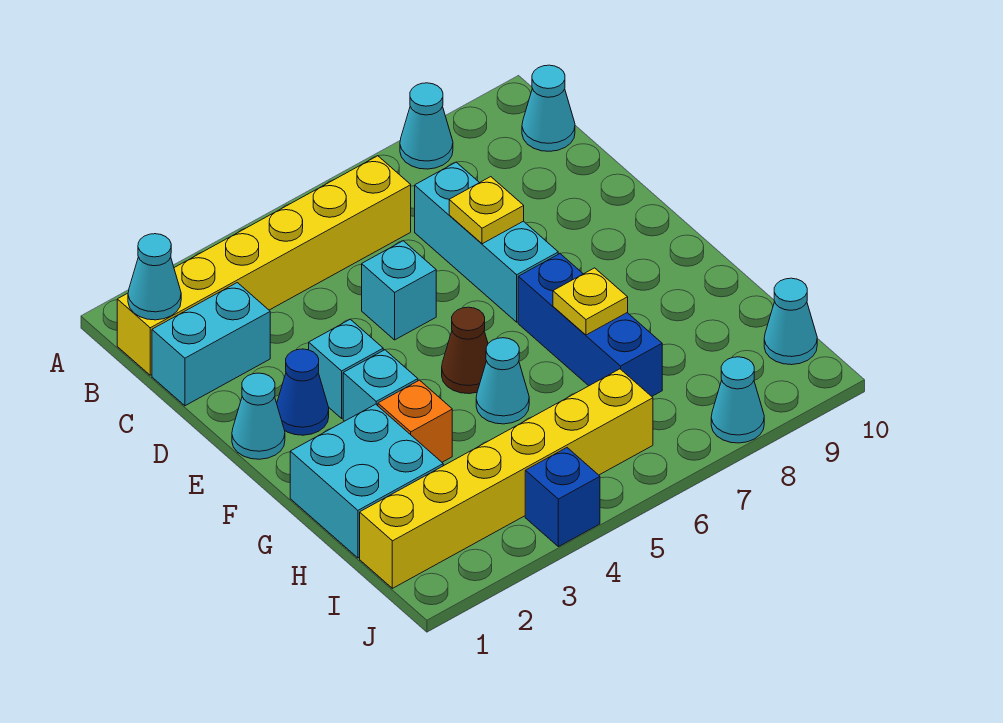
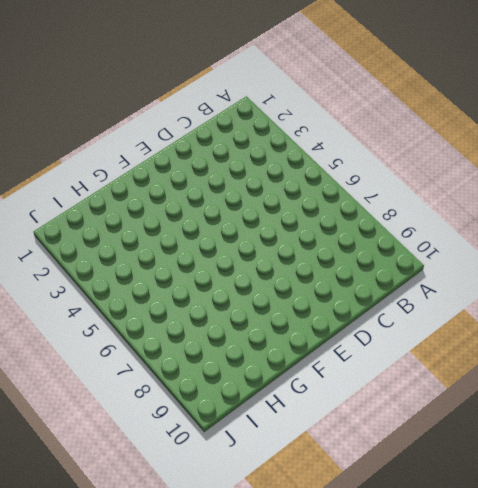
none -> cyan 1x1 cone [400,83,453,169]
none -> yellow 1x6 brick [117,156,411,375]
none -> cyan 1x1 cone [522,65,575,151]

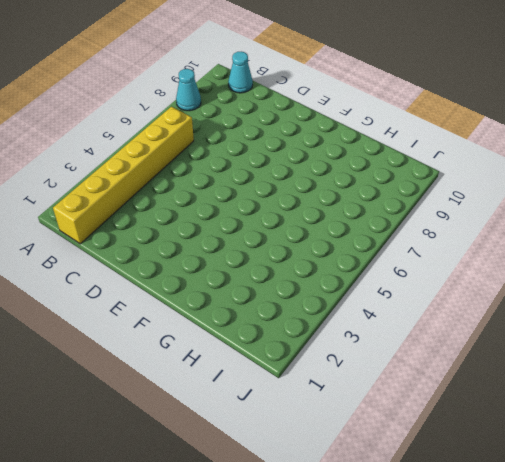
none -> cyan 1x2 brick [152,283,270,406]
none -> cyan 1x3 brick [415,162,558,322]
none -> cyan 1x1 brick [362,241,436,340]

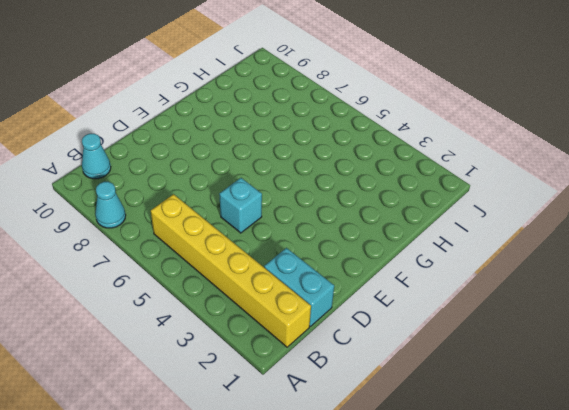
none -> cyan 1x3 brick [415,162,558,322]
none -> cyan 1x1 cone [232,373,285,459]
none -> blue 1x1 cone [277,349,329,435]

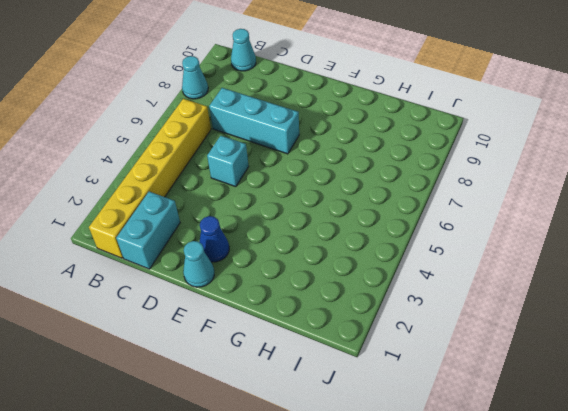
none -> cyan 1x1 brick [309,319,383,418]
none -> cyan 1x1 brick [343,350,418,421]
none -> brown 1x1 cone [442,307,488,394]

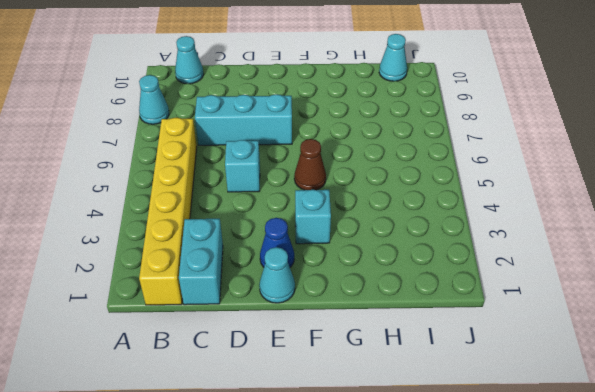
none -> cyan 1x1 brick [309,319,383,418]
none -> blue 1x3 brick [518,254,662,396]
none -> cyan 2x2 brick [290,404,443,558]

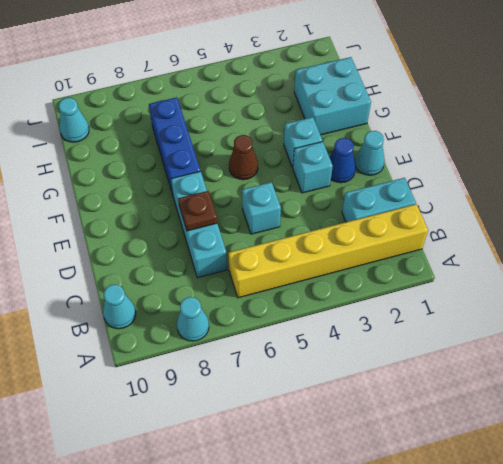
brown 1x1 plate [178,191,217,231] -> yellow 1x1 plate [449,177,524,244]
none -> orange 1x1 brick [378,380,452,462]
none -> cyan 1x1 cone [476,338,529,424]
none -> yellow 1x6 brick [360,369,653,588]

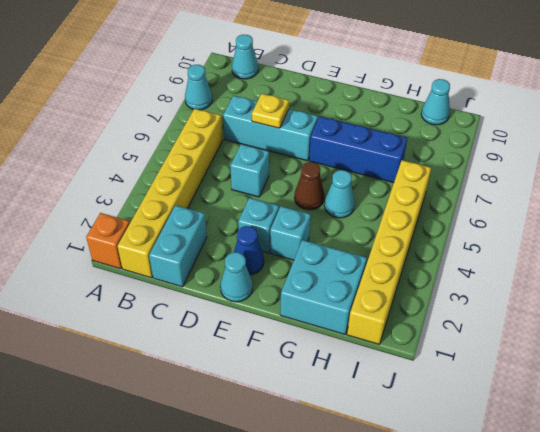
orange 1x1 brick [86,213,130,269] -> orange 1x1 brick moved to [378,380,452,462]
none -> blue 1x1 brick [525,448,600,547]
none -> cyan 1x1 cone [711,357,764,443]
none -> cyan 1x1 cone [128,234,181,320]

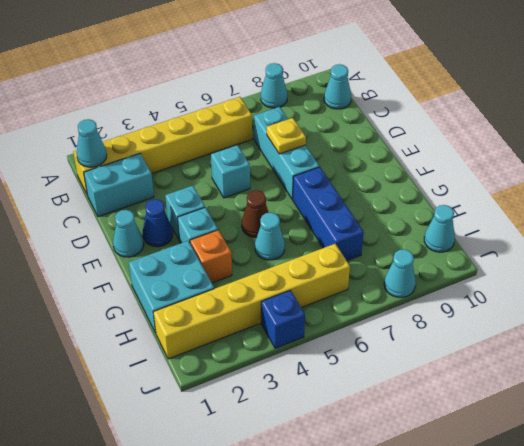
none -> yellow 1x1 plate [553,268,628,335]

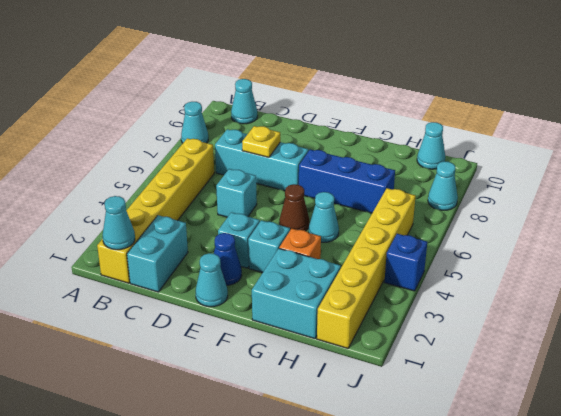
none -> yellow 1x1 plate [553,268,628,335]

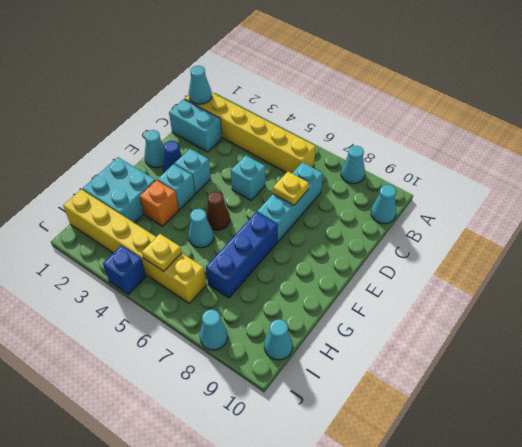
yellow 1x1 plate [142,234,182,271] -> yellow 1x1 plate moved to [553,268,628,335]

